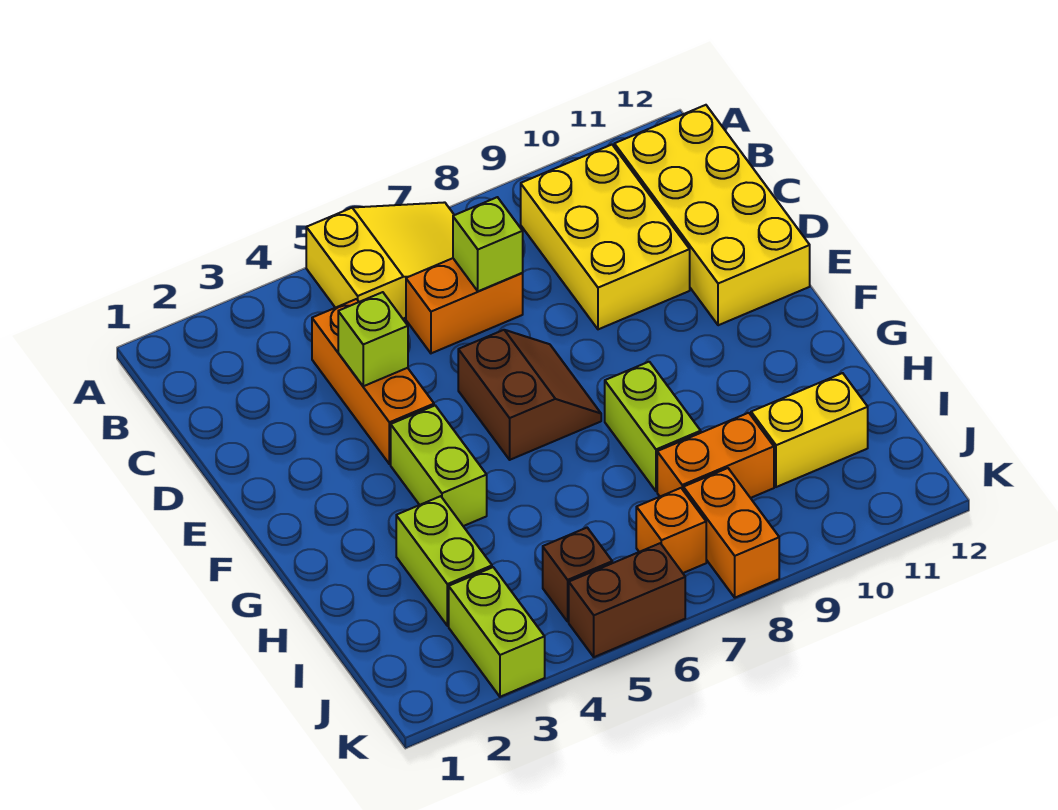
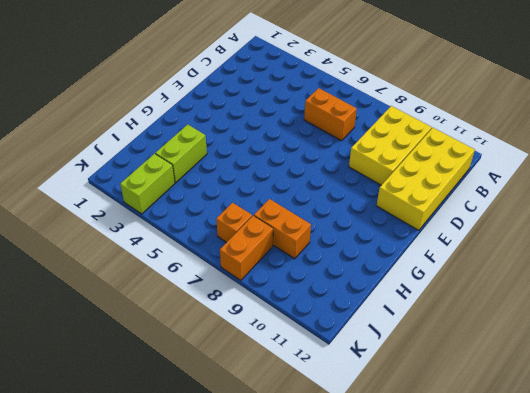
none -> yellow 2x3 slope [306,202,454,319]
none -> orange 1x3 brick [312,299,434,464]
none -> brown 2x2 slope [458,330,601,460]

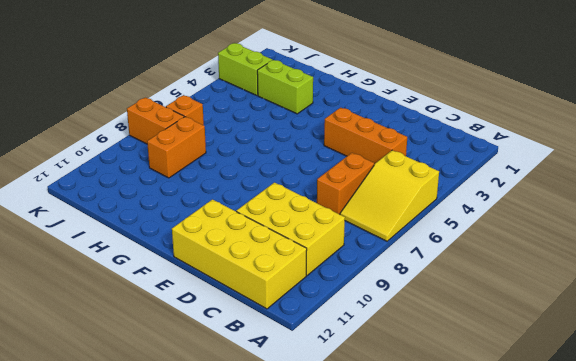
none -> brown 2x2 slope [458,330,601,460]
none -> lime 1x2 brick [391,406,487,526]
none -> lime 1x2 brick [605,362,701,491]

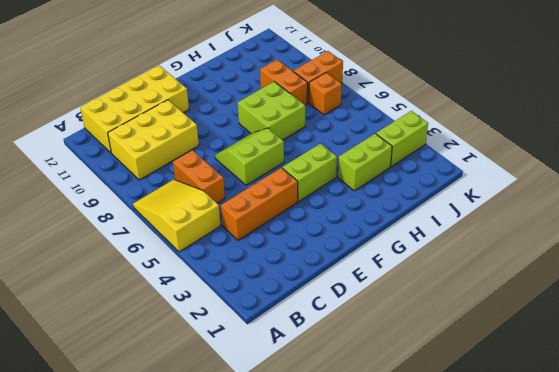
lime 2x2 slope [215,128,284,185] -> brown 2x2 slope [458,330,601,460]
lime 2x2 brick [238,82,305,140] -> lime 1x2 brick [605,362,701,491]
none -> yellow 1x2 brick [751,373,868,487]
none -> brown 1x1 brick [543,528,612,621]
none -> brown 1x2 brick [569,543,685,657]

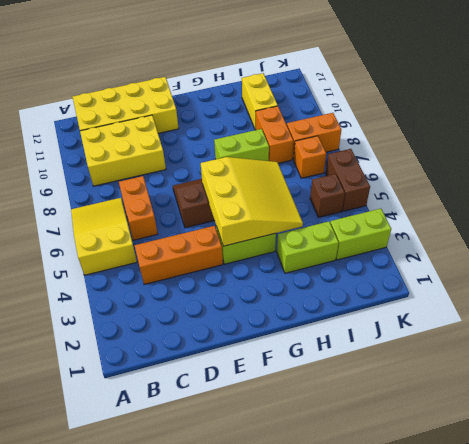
yellow 3x3 slope [201,157,303,246] -> none
none -> lime 1x1 brick [453,197,523,291]
none -> lime 1x1 brick [338,292,408,386]

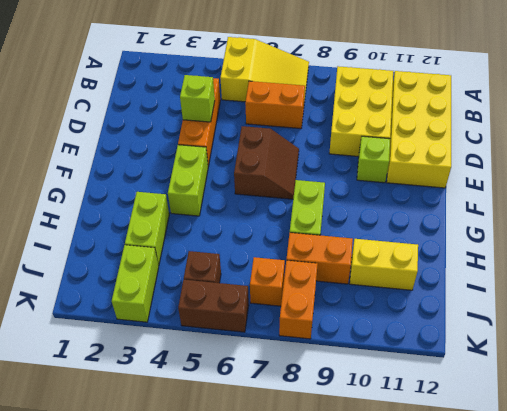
lime 1x1 brick [357,136,390,183] -> lime 1x1 brick moved to [453,197,523,291]

